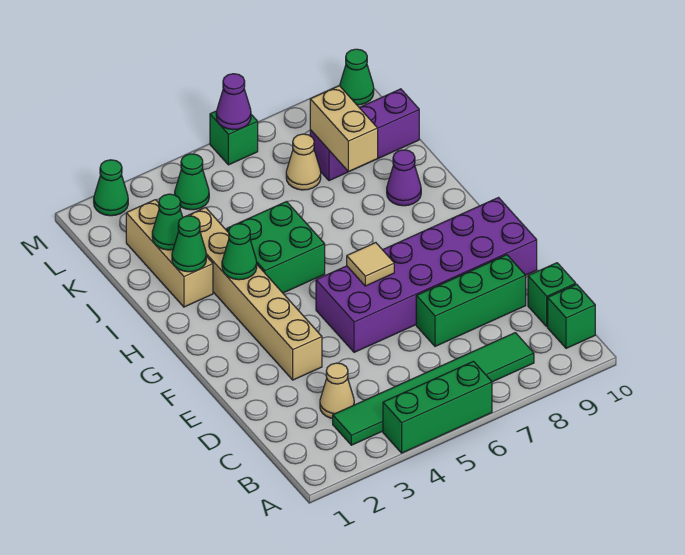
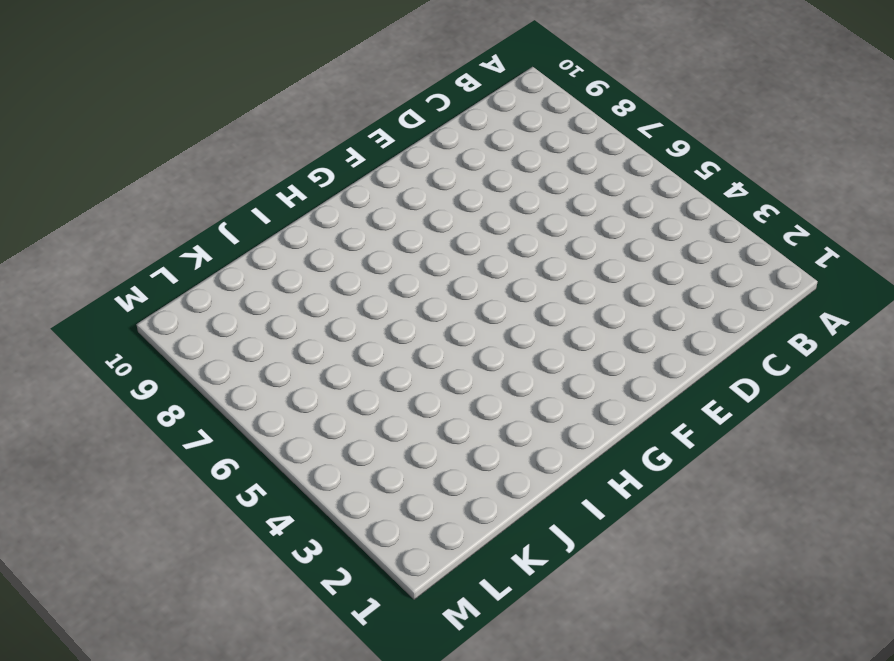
none -> green 1x3 brick [383,361,492,453]
none -> green 1x6 tile [333,333,534,445]
none -> green 1x1 brick [548,284,595,348]

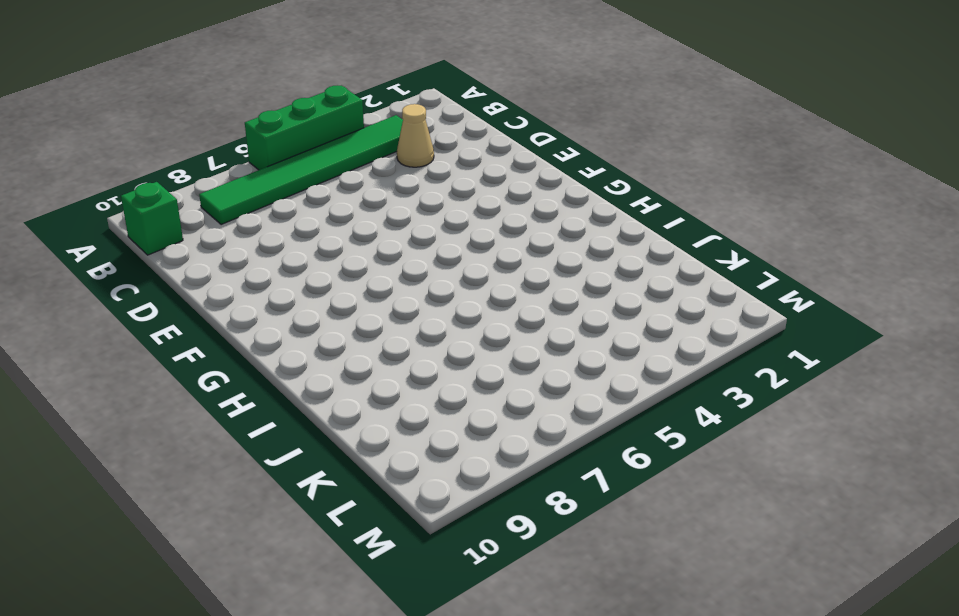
none -> green 1x1 brick [528,263,576,326]
none -> green 1x3 brick [416,255,526,346]
none -> tan 1x6 brick [188,208,322,380]

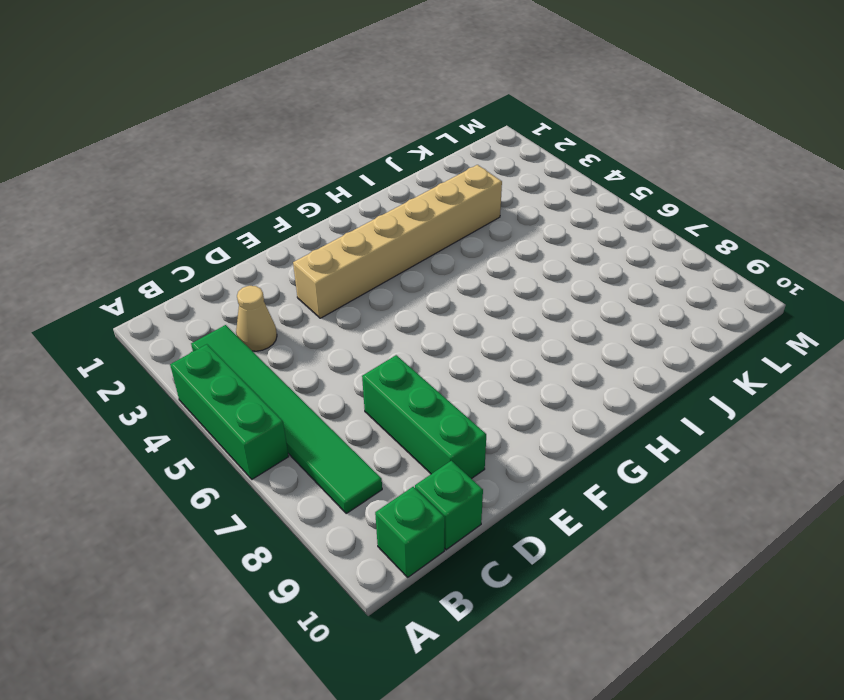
none -> purple 2x6 brick [316,198,537,352]
none -> green 2x2 brick [227,202,325,293]
none -> tan 1x3 brick [126,200,213,307]

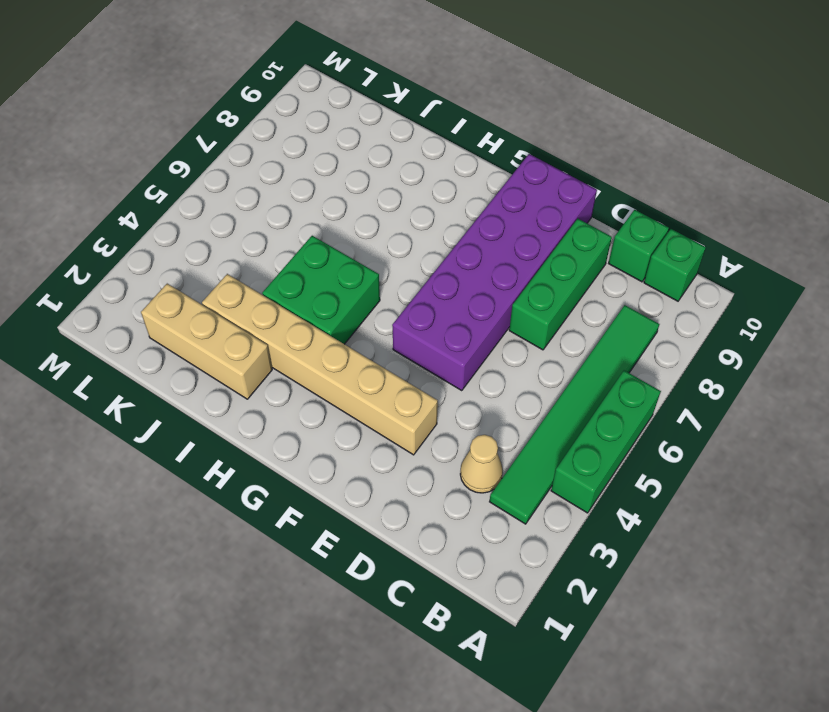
none -> purple 1x1 cone [387,150,421,206]
none -> tan 1x1 cone [286,134,321,190]
none -> purple 1x3 brick [310,89,419,181]

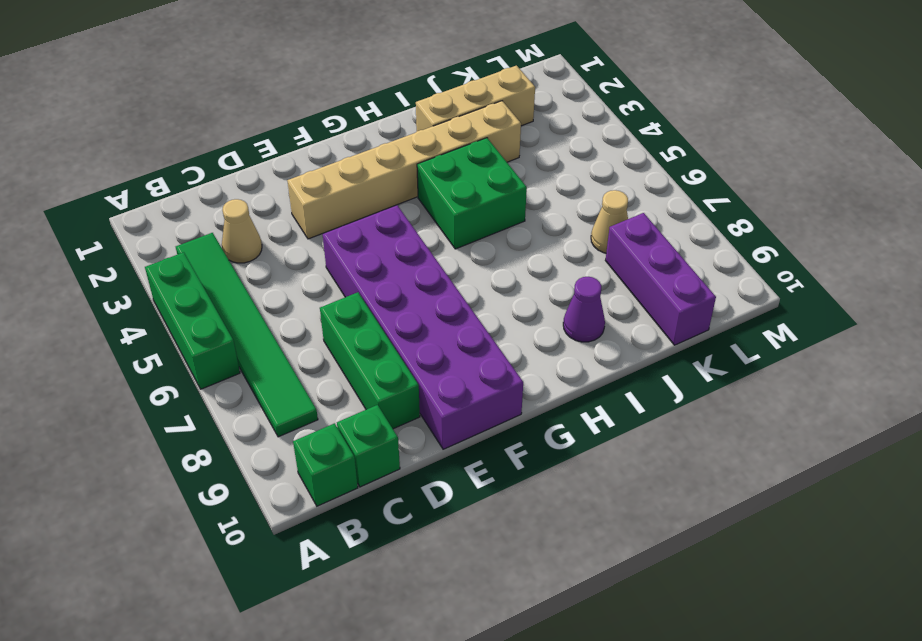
none -> green 1x1 cone [175,154,209,210]
none -> green 1x1 cone [94,160,128,216]
none -> green 1x1 brick [210,111,258,165]

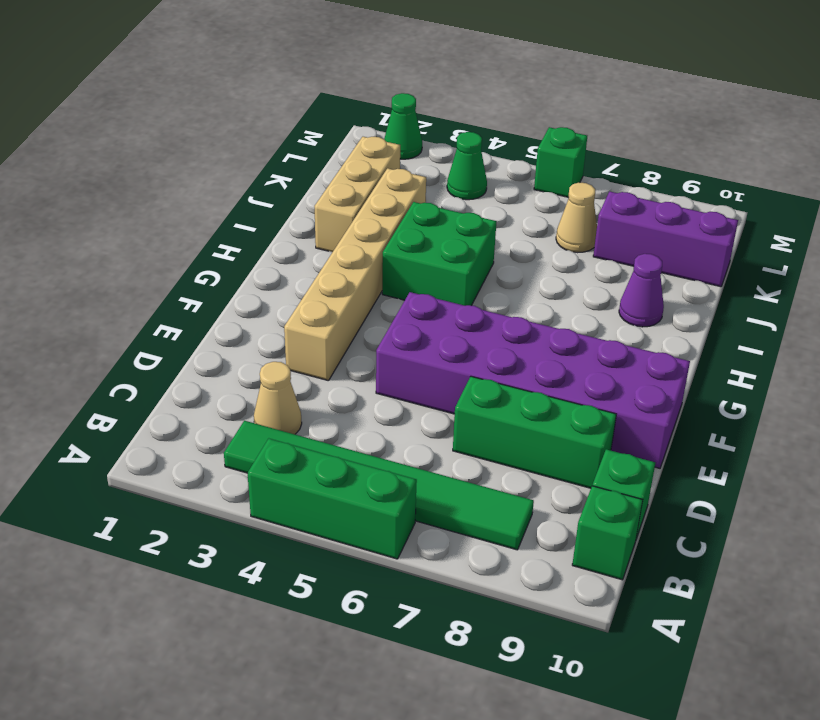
none -> green 1x1 cone [339,49,374,105]
none -> tan 1x1 tile [347,243,394,286]
none -> green 1x1 cone [222,224,257,280]

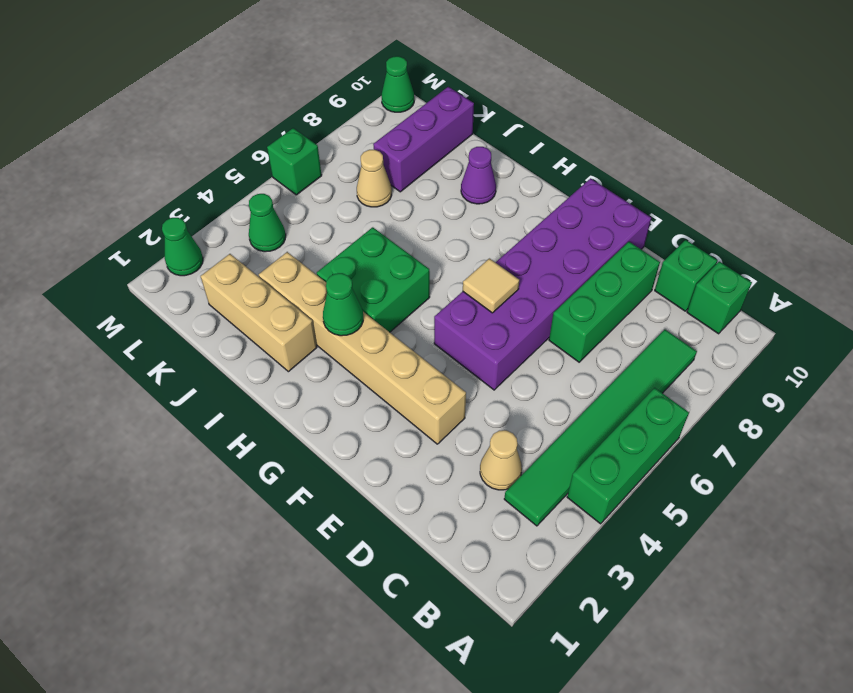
none -> green 1x1 cone [172,216,206,272]
none -> green 1x1 cone [152,194,183,250]
none -> tan 1x2 brick [310,86,378,172]

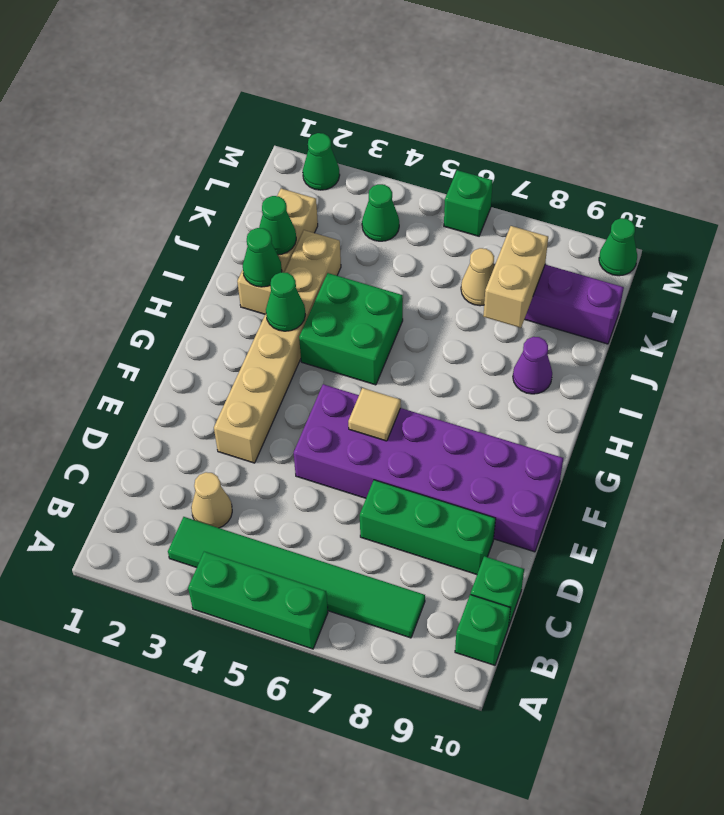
none -> purple 1x1 cone [216,74,251,130]

